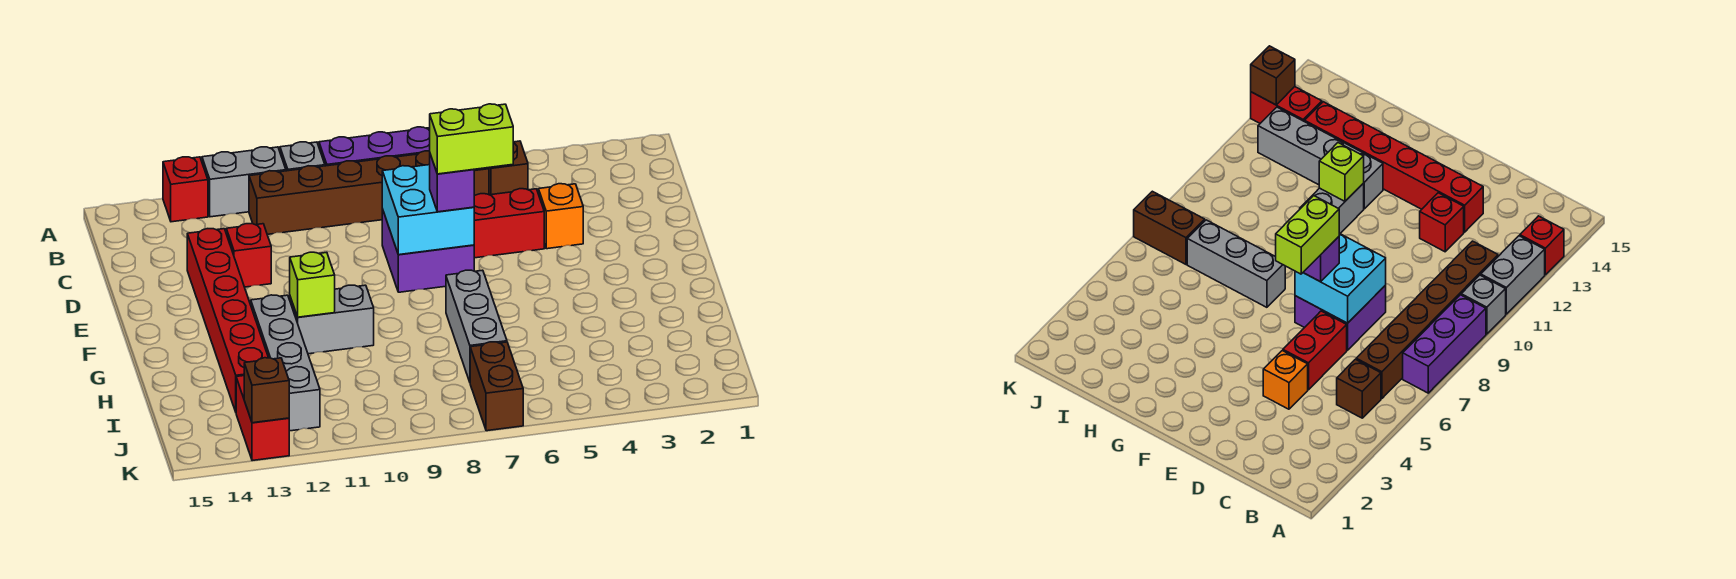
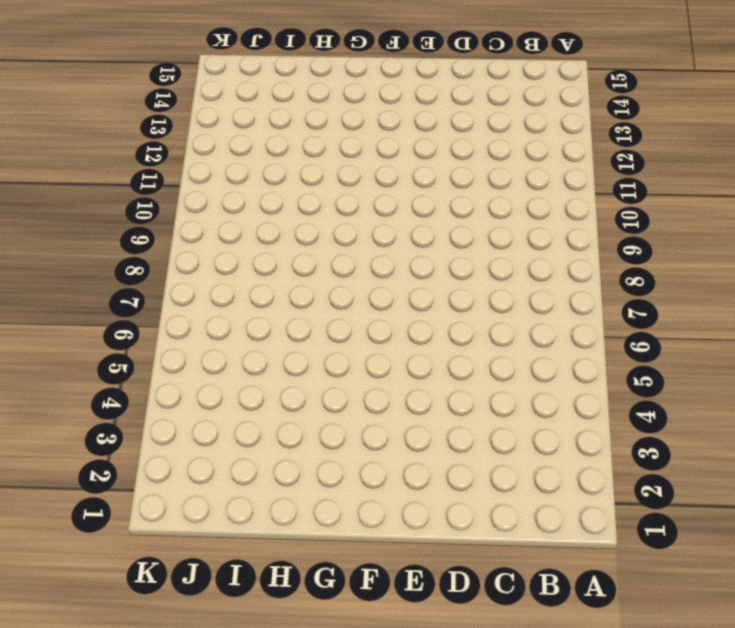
none -> purple 1x3 brick [319,127,430,166]
none -> grey 1x1 brick [280,142,325,171]
none -> grey 1x2 brick [202,147,286,217]

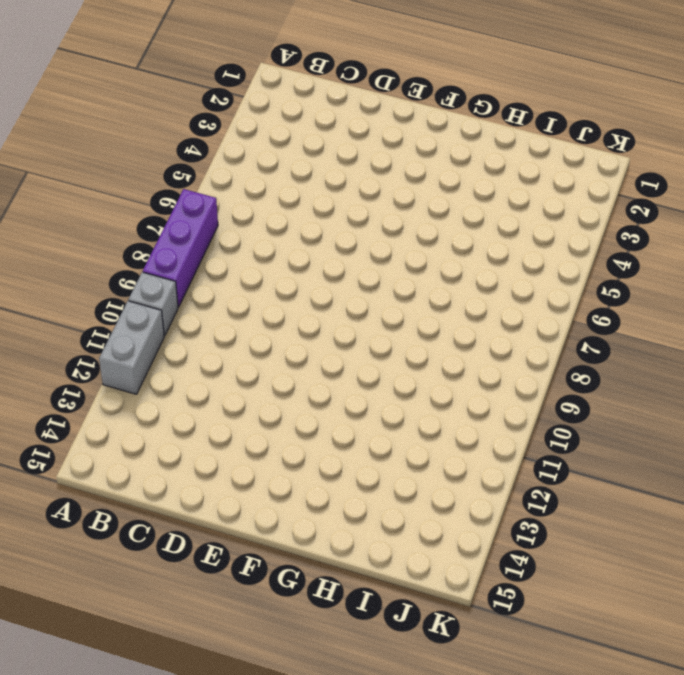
none -> red 1x1 brick [163,157,208,222]
none -> brown 1x1 brick [489,141,528,195]
none -> brown 1x6 brick [249,151,489,234]

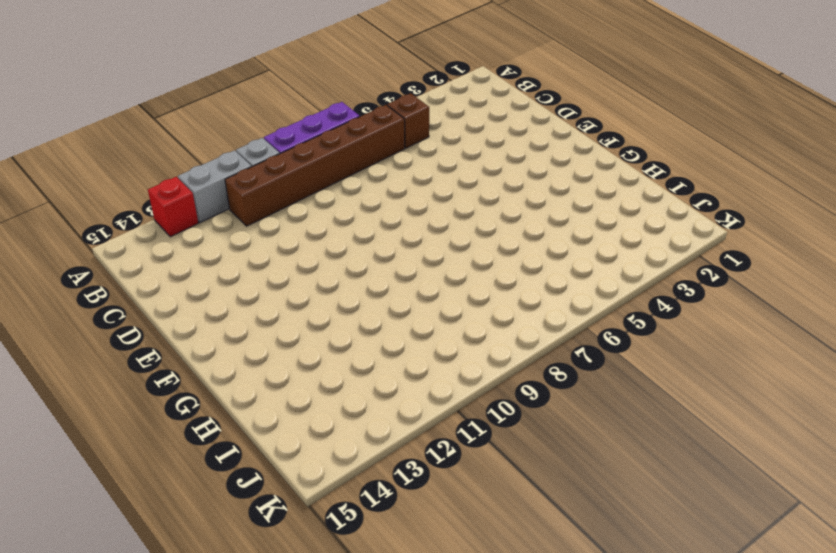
none -> orange 1x1 brick [538,184,583,249]
none -> red 1x2 brick [474,189,544,258]
none -> purple 2x2 brick [382,209,474,292]

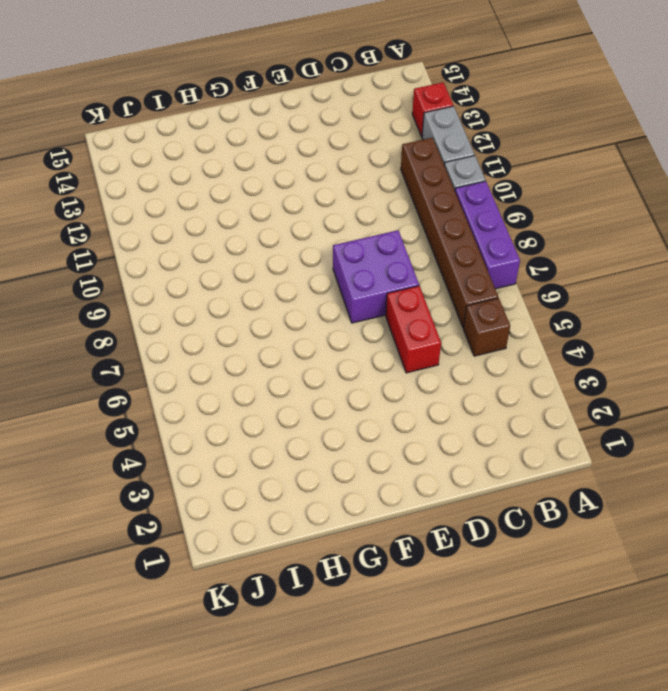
none -> orange 1x1 brick [538,184,583,249]
none -> red 1x1 brick [226,224,271,287]
none -> red 1x6 brick [187,229,268,412]

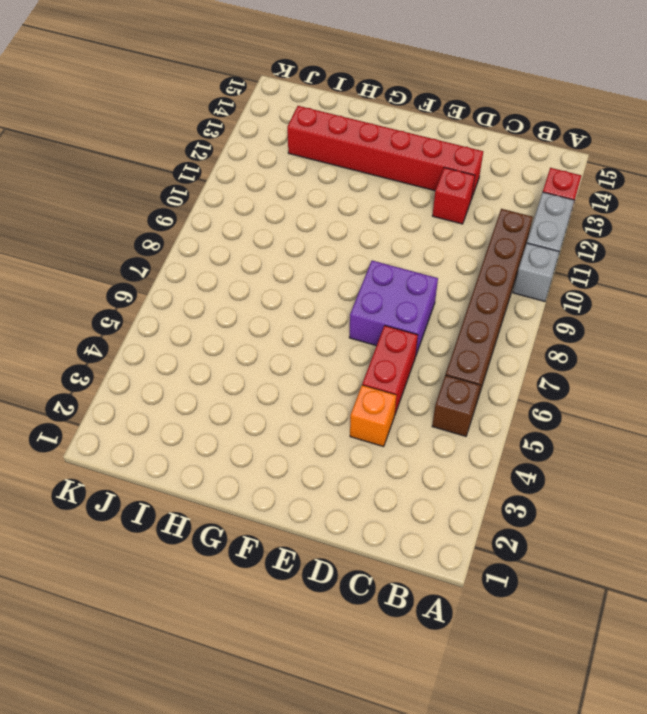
none -> purple 1x3 brick [319,127,430,166]
none -> grey 1x3 brick [446,270,507,382]
none -> grey 1x2 brick [289,285,374,354]

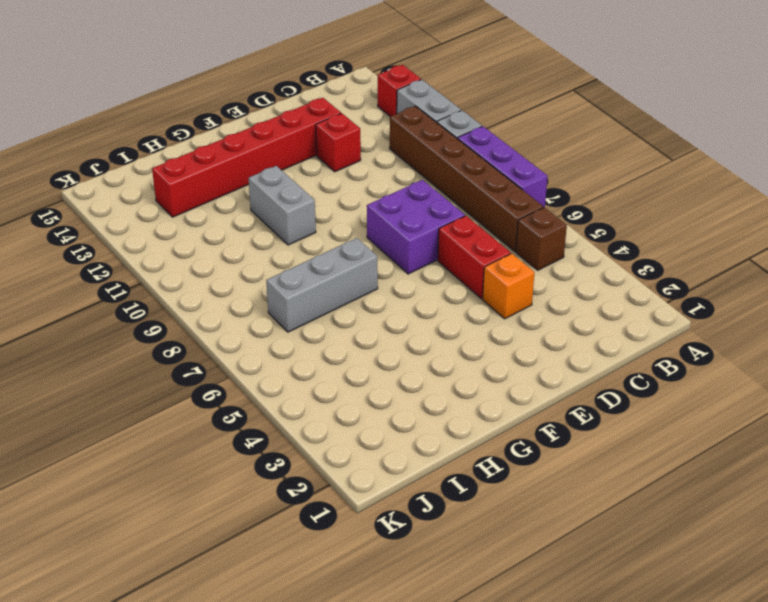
none -> grey 1x4 brick [250,295,320,431]
none -> brown 1x2 brick [470,342,523,431]
none -> red 1x2 brick [236,376,289,461]

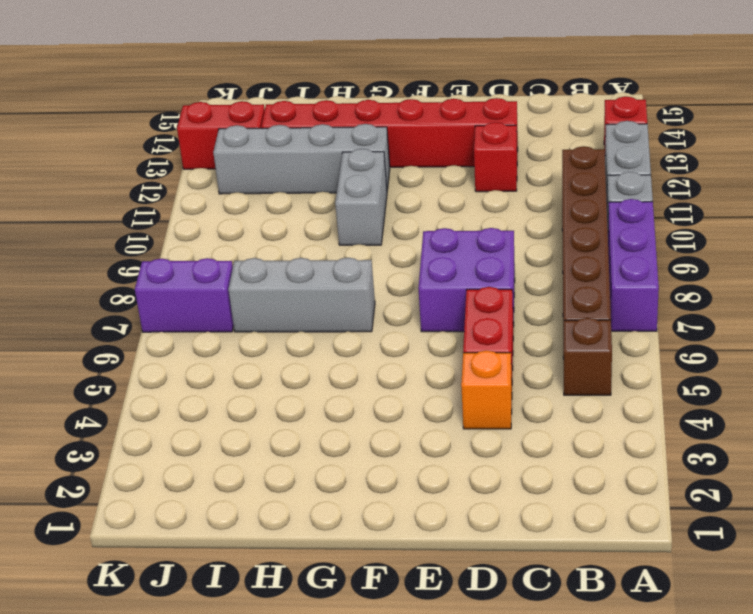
purple 1x2 brick [135,258,234,332] -> brown 1x2 brick [470,342,523,431]
none -> cyan 2x2 brick [382,165,474,255]
none -> lime 1x1 brick [290,252,335,317]
none -> brown 1x1 brick [244,358,289,423]

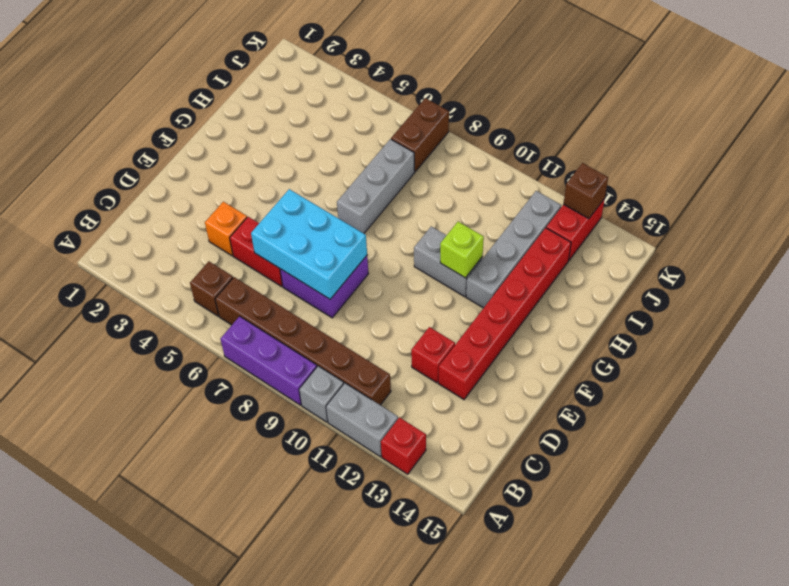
cyan 2x3 brick [251,189,367,299] -> cyan 2x2 brick [382,165,474,255]
none -> purple 1x1 brick [430,154,474,212]
none -> lime 1x2 brick [430,104,513,174]

